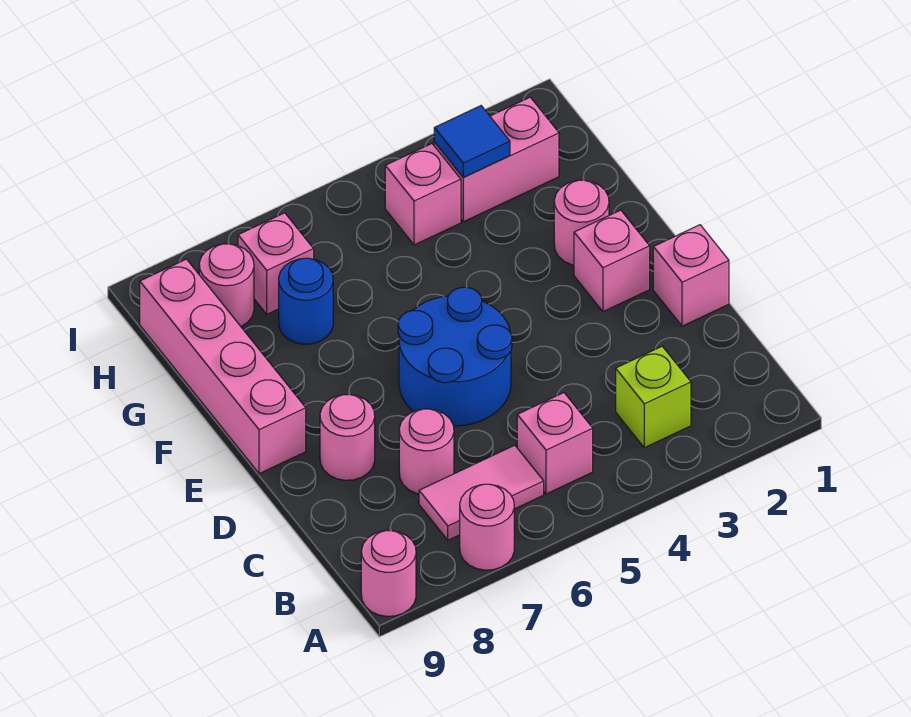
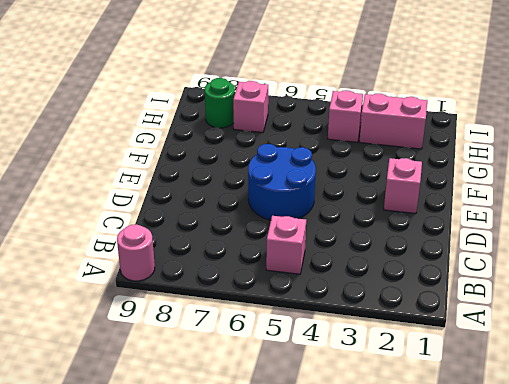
green 1x1 round brick [205,78,235,128] -> pink 1x1 round brick [199,244,254,326]
none -> pink 1x1 round brick [460,484,514,570]
none -> lime 1x1 brick [616,346,691,448]
none -> pink 1x2 tile [419,445,544,540]

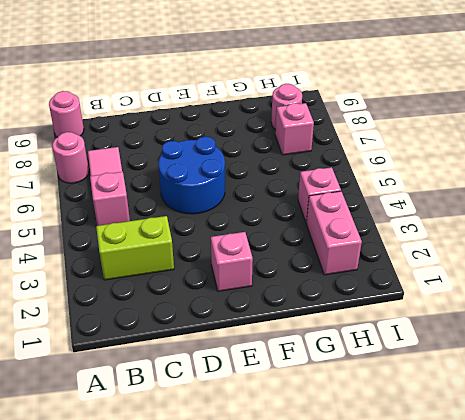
lime 1x2 brick [96,216,174,280] -> lime 1x1 brick [616,346,691,448]
none -> pink 1x1 round brick [399,409,454,494]
none -> pink 1x1 brick [653,225,729,326]
none -> pink 1x1 round brick [320,394,375,480]

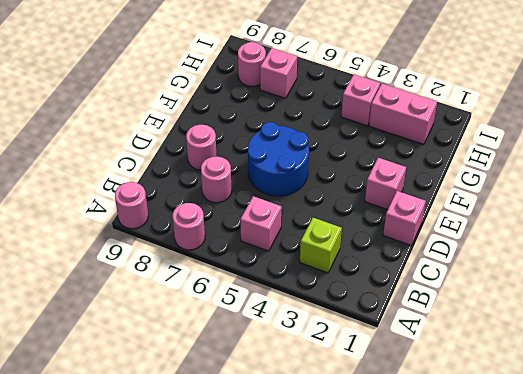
none -> pink 1x2 tile [419,445,544,540]
none -> pink 1x4 brick [140,259,306,474]
none -> pink 1x1 round brick [554,180,609,265]

